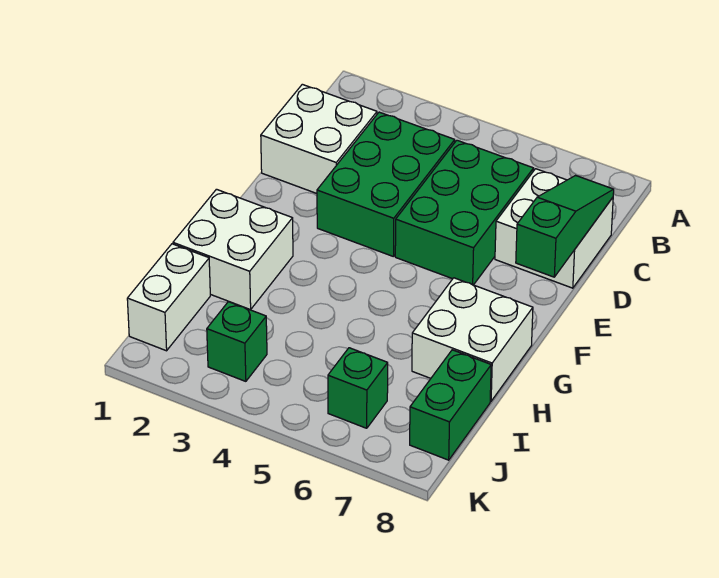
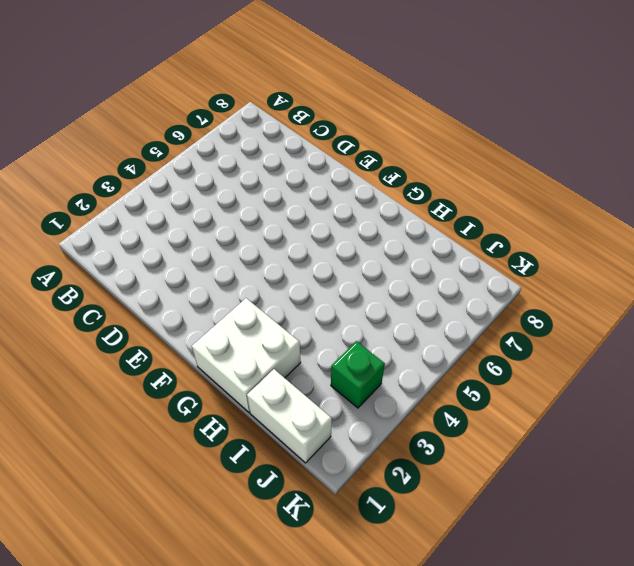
none -> white 2x2 brick [261,84,377,193]
none -> green 2x3 brick [317,112,455,257]

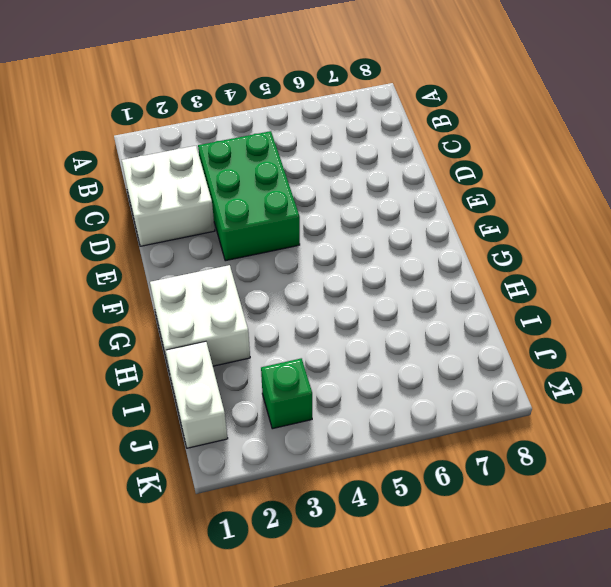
none -> green 2x3 brick [395,140,534,285]
none -> white 2x2 brick [495,169,613,288]

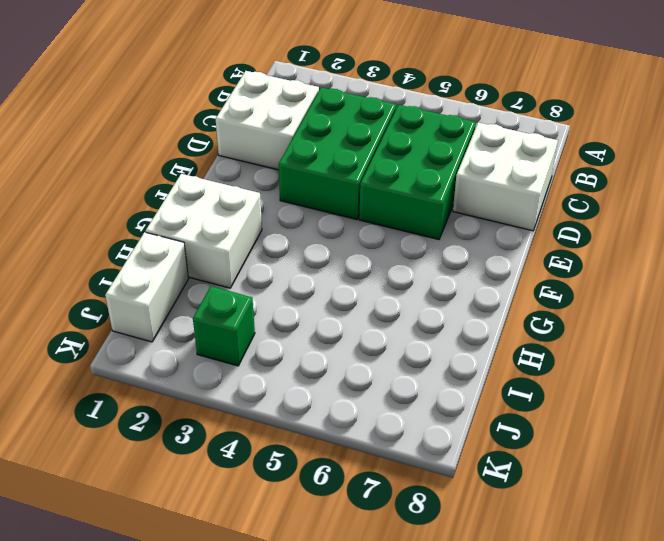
none -> white 2x2 brick [412,278,533,401]
none -> green 1x2 brick [410,350,491,460]

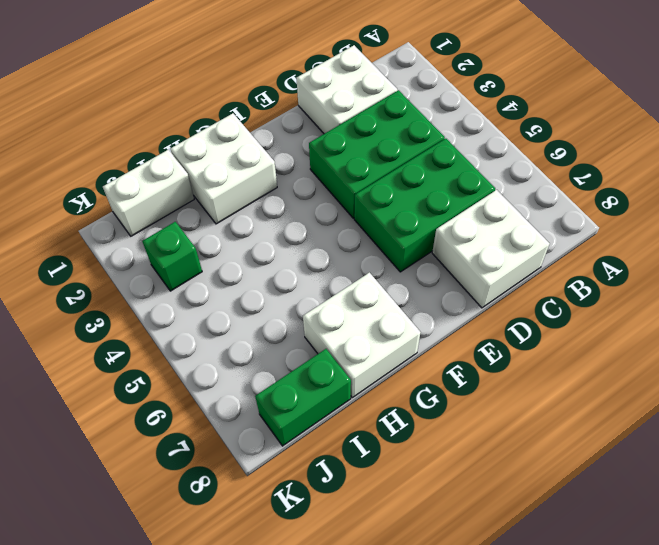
none -> green 1x1 brick [328,348,388,428]
none -> green 1x3 slope [516,176,614,277]

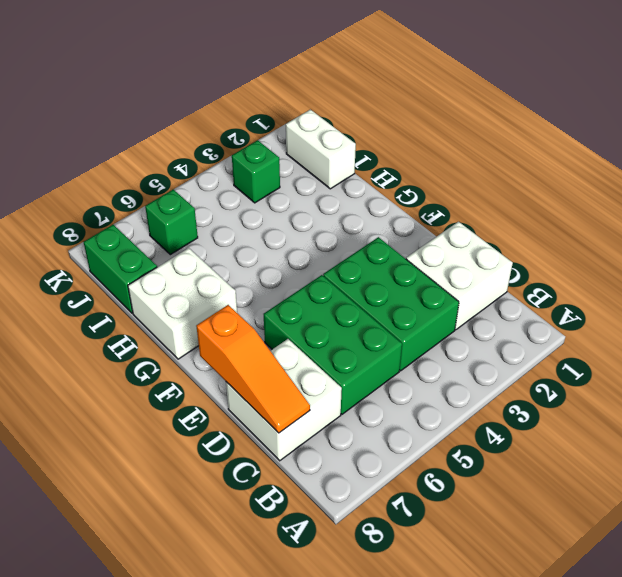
orange 1x3 slope [196,305,310,433] -> green 1x3 slope [516,176,614,277]
none -> white 2x2 brick [173,189,293,310]

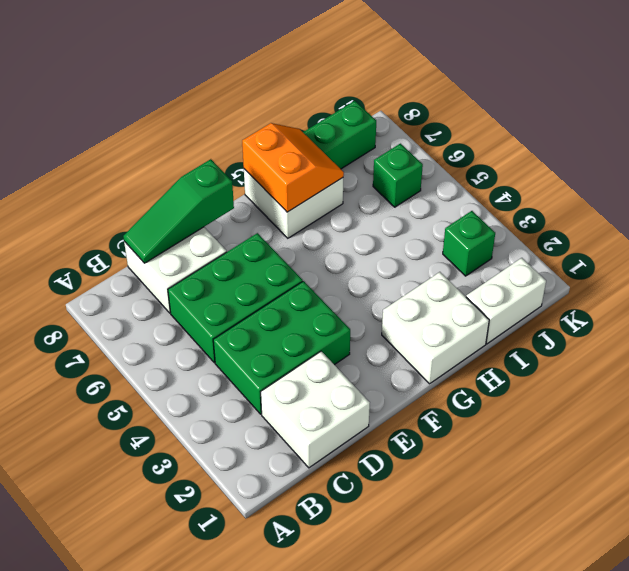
orange 2x2 slope [242,123,344,212] -> none

